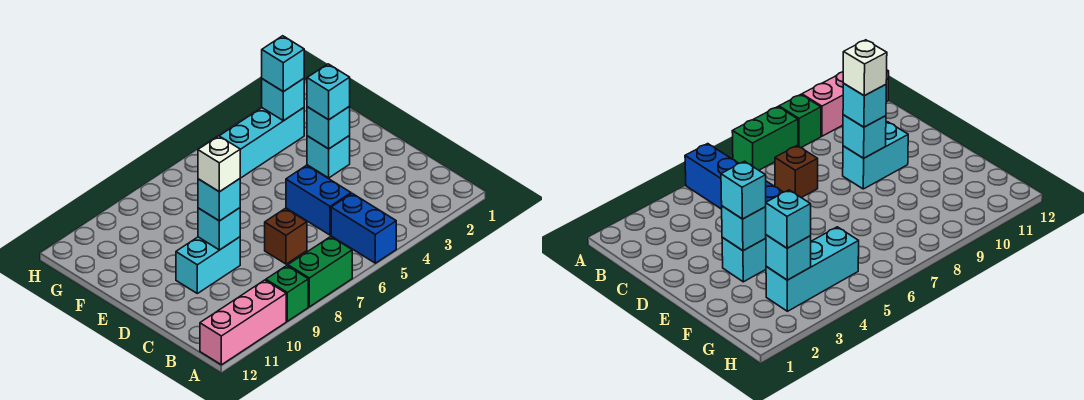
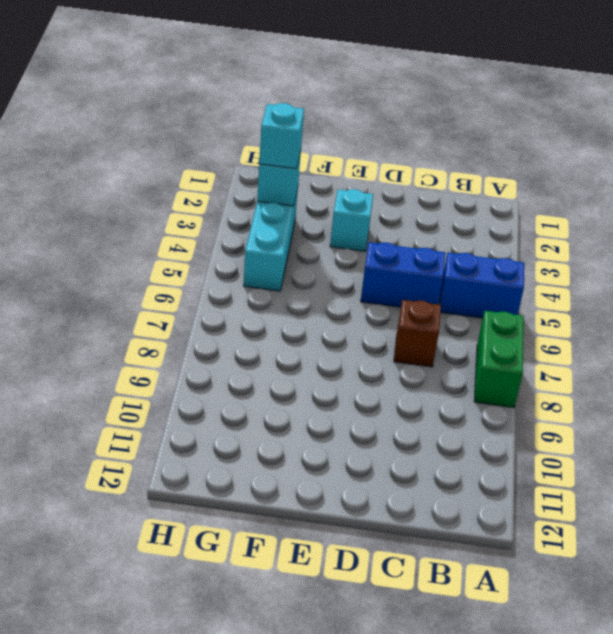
none -> green 1x1 brick [266,266,308,321]
none -> pink 1x3 brick [200,280,286,365]
none -> cyan 1x2 brick [176,237,240,293]

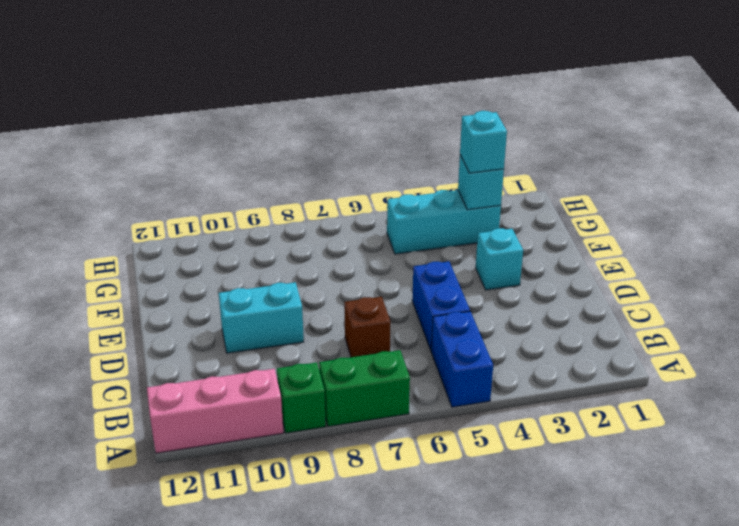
none -> cyan 1x1 brick [198,208,240,250]
none -> cyan 1x1 brick [307,107,350,149]
none -> cyan 1x1 brick [198,179,240,221]

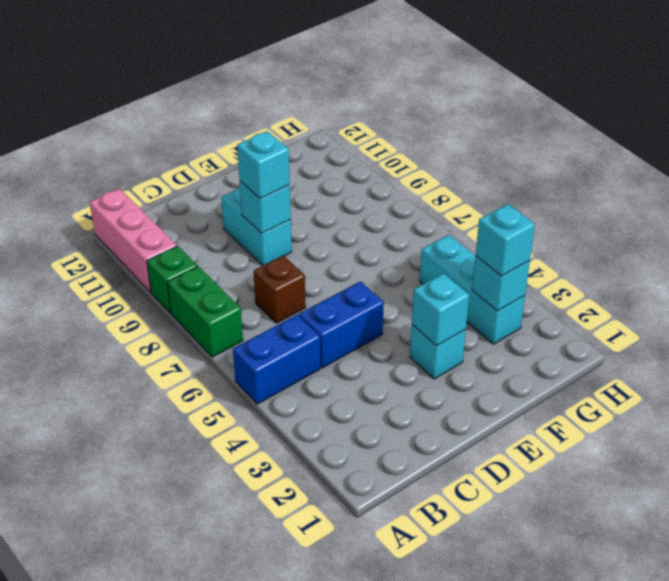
none -> cyan 1x1 brick [307,64,350,120]
none -> white 1x1 brick [198,136,240,192]

